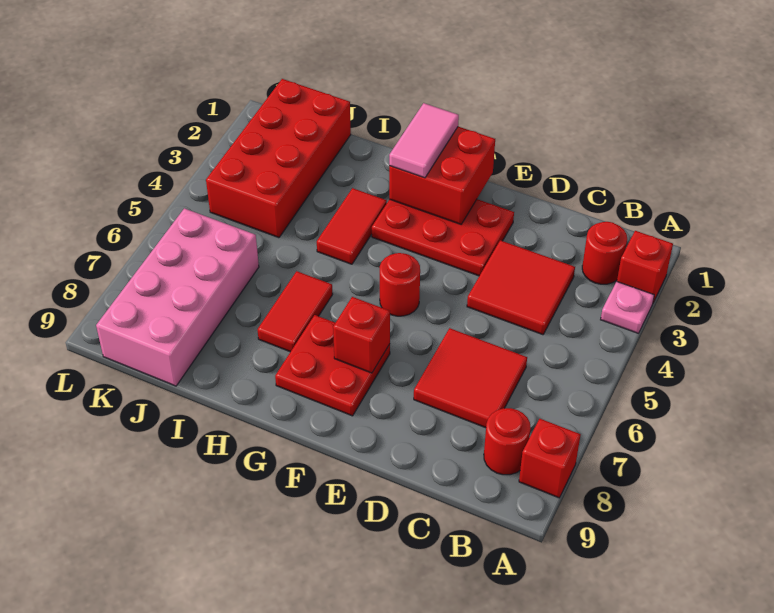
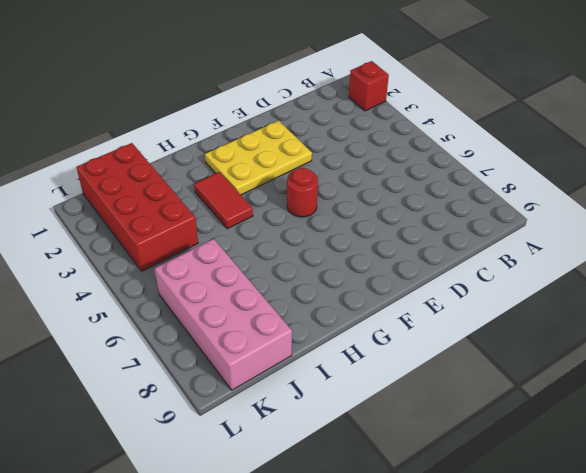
yellow 2x3 plate [205,121,312,195] -> red 2x3 plate [372,199,514,276]
none -> pink 1x1 plate [601,282,654,333]
none -> red 1x1 brick [519,419,581,498]
none -> red 1x1 round brick [582,222,627,284]

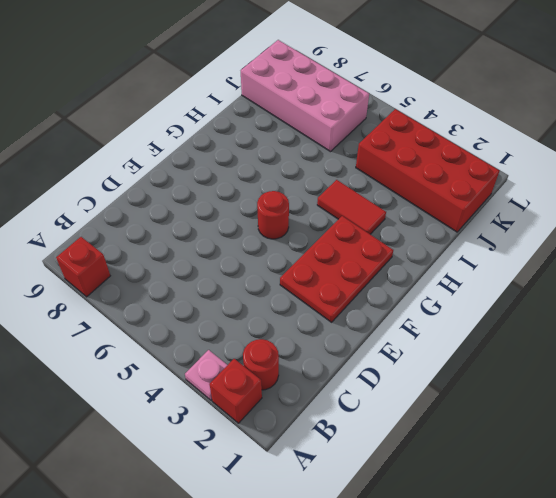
none -> red 1x1 round brick [484,408,531,475]
none -> red 2x2 tile [467,240,575,335]
none -> red 2x2 tile [414,328,527,428]

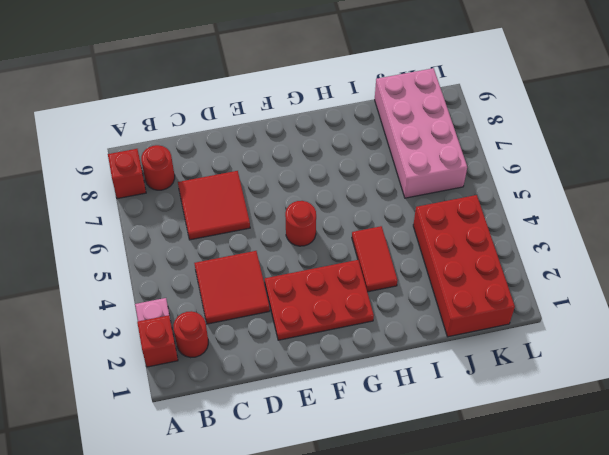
none -> red 2x2 plate [275,315,390,416]
none -> red 1x2 tile [258,271,333,352]
none -> red 2x2 brick [389,127,495,224]

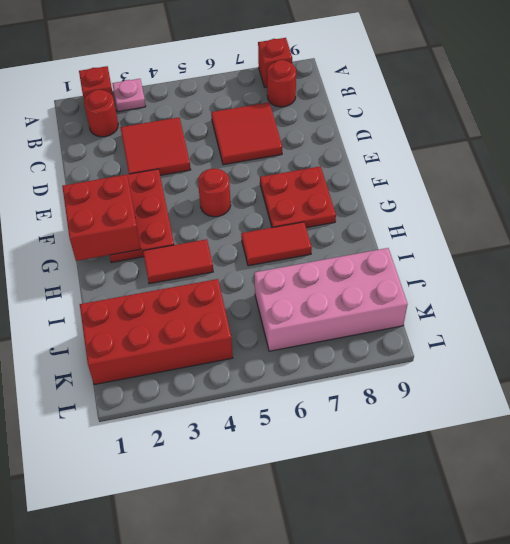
none -> red 1x1 brick [333,297,390,373]
none -> pink 1x2 tile [389,103,459,178]

